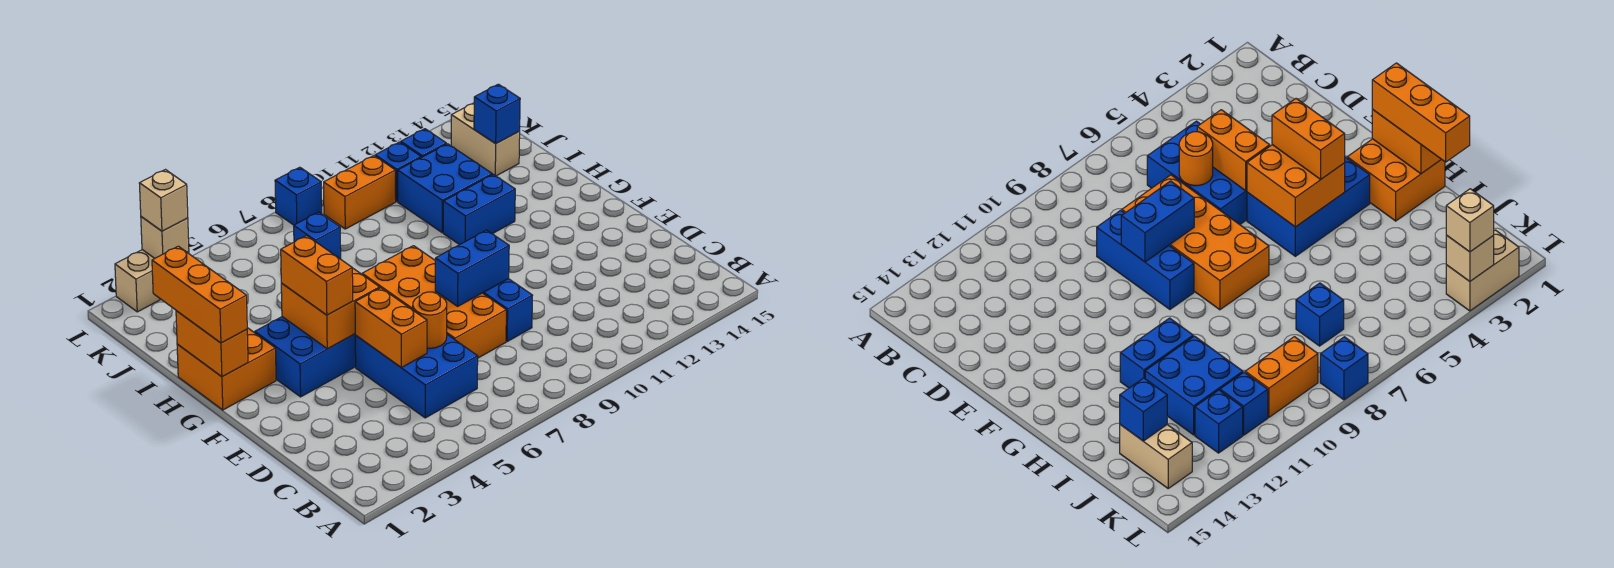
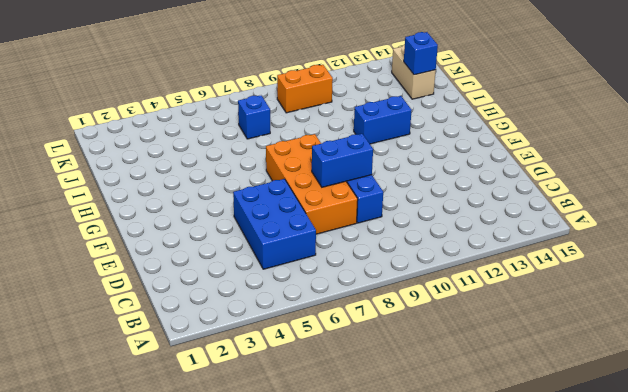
none -> blue 2x3 brick [255,317,356,397]
none -> orange 2x2 brick [177,328,276,410]
none -> blue 2x2 brick [398,144,492,233]

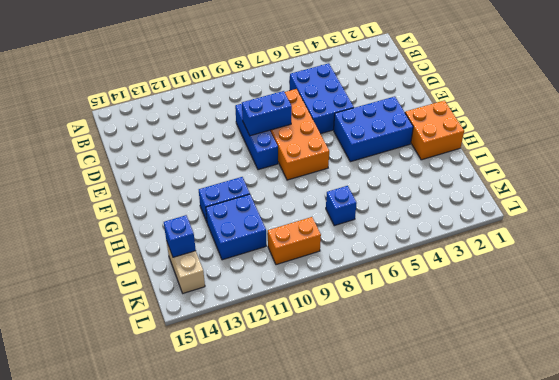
none -> blue 1x1 brick [375,142,421,201]
none -> blue 1x1 brick [401,129,446,158]
none -> tan 1x2 brick [115,250,189,312]

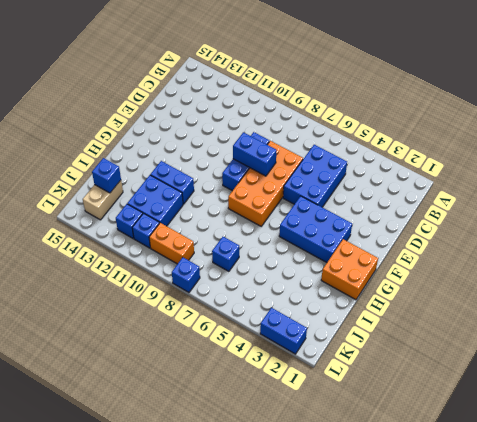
blue 1x2 brick [260,308,307,354] -> tan 1x2 brick [115,250,189,312]
none -> orange 1x2 brick [355,288,427,367]
none -> orange 1x1 round brick [413,292,447,348]
none -> orange 2x2 brick [281,268,380,349]

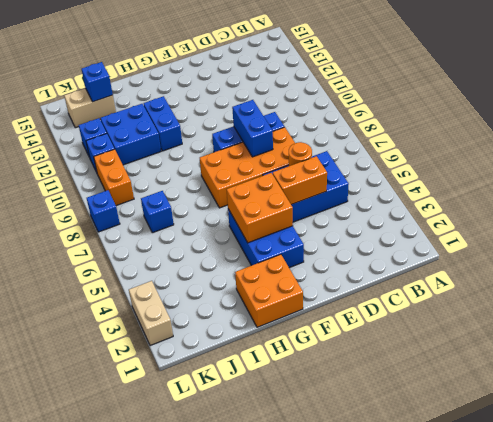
none -> orange 1x2 brick [176,311,248,377]
none -> tan 1x1 brick [141,217,189,258]
none -> orange 1x2 brick [281,236,353,315]

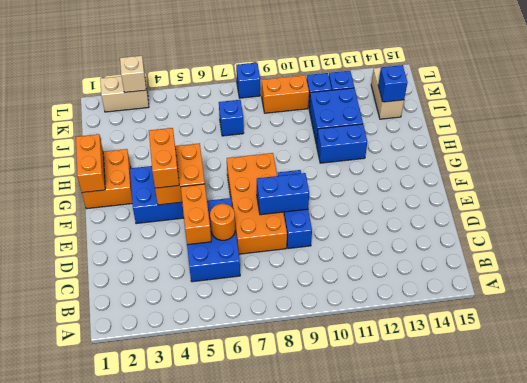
none -> orange 1x3 brick [152,246,247,343]
none -> tan 1x1 brick [139,170,188,231]

